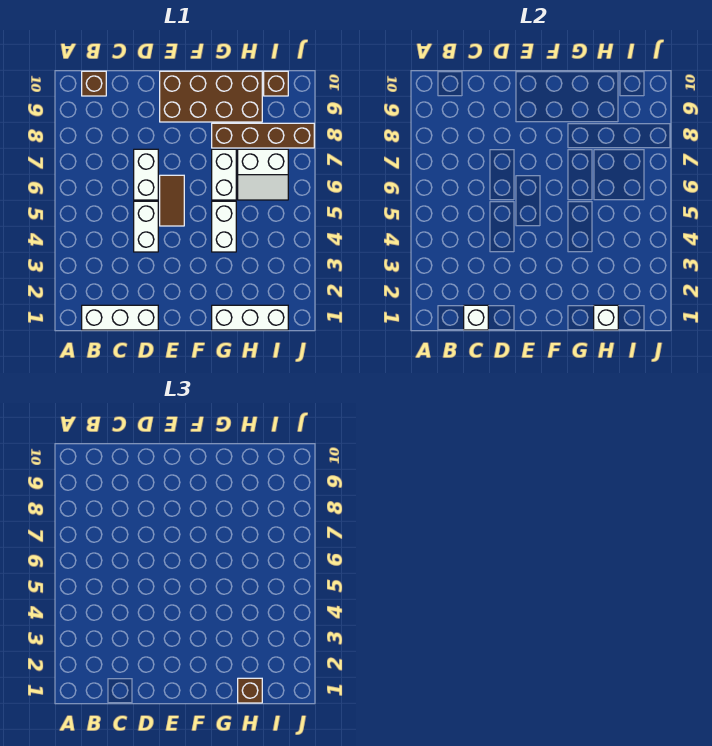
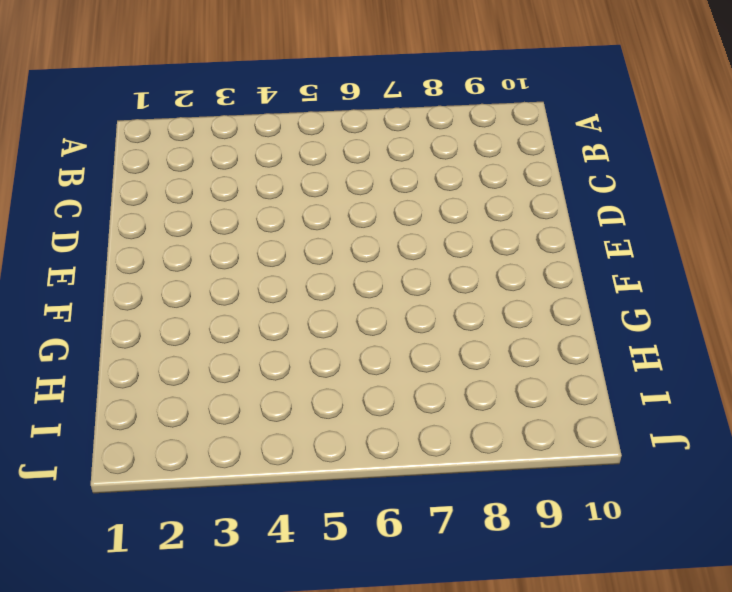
none -> white 1x3 brick [82,305,158,330]
none -> brown 1x1 brick [82,71,106,96]
none -> white 1x2 brick [134,201,158,252]

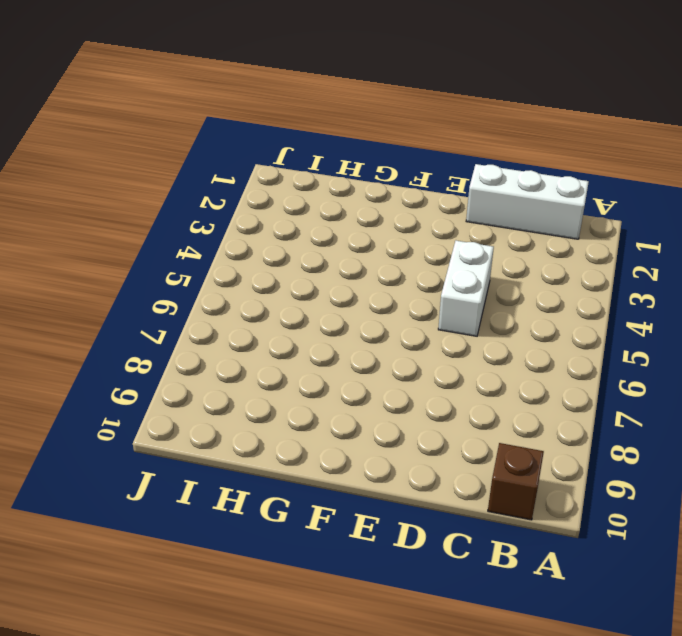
none -> white 1x2 brick [134,149,158,200]
none -> brown 1x2 tile [160,175,184,226]
none -> brown 2x4 brick [160,71,262,122]

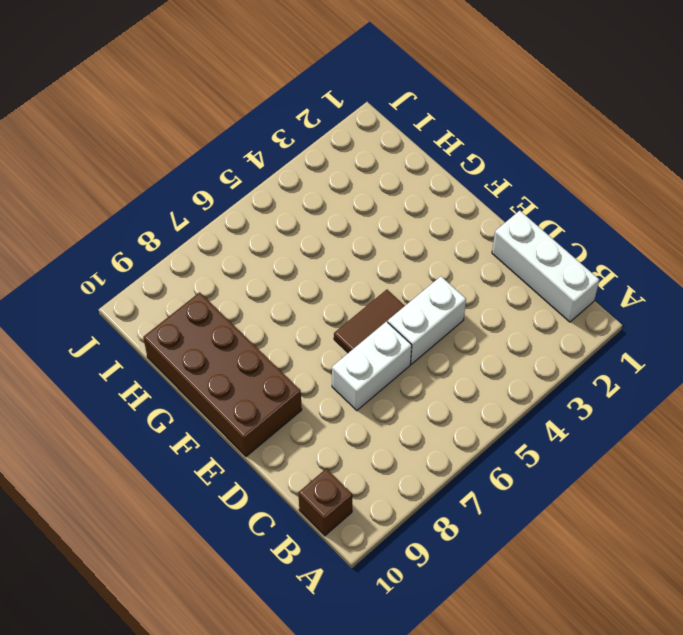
none -> white 1x3 brick [212,305,288,330]
none -> white 1x2 brick [212,201,236,252]
none -> white 1x2 brick [212,149,236,200]

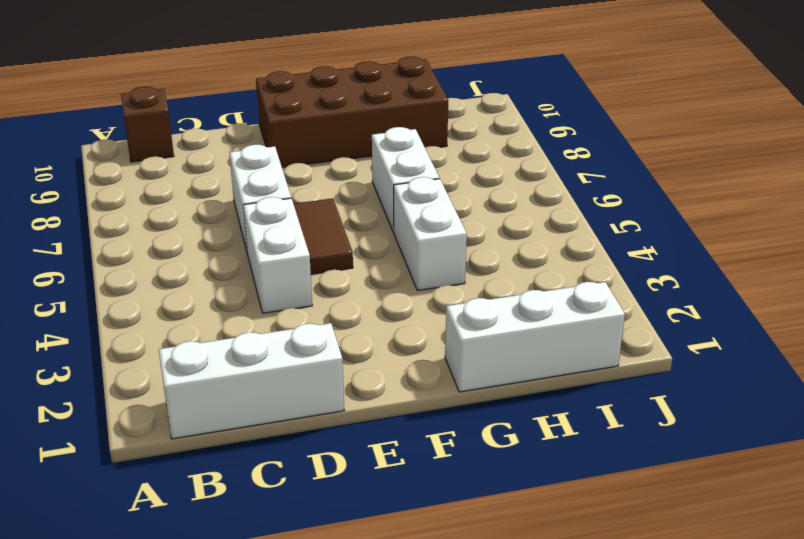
none -> brown 1x4 brick [212,123,314,148]
none -> white 2x2 slope [238,149,288,200]
none -> brown 1x1 brick [264,71,288,96]

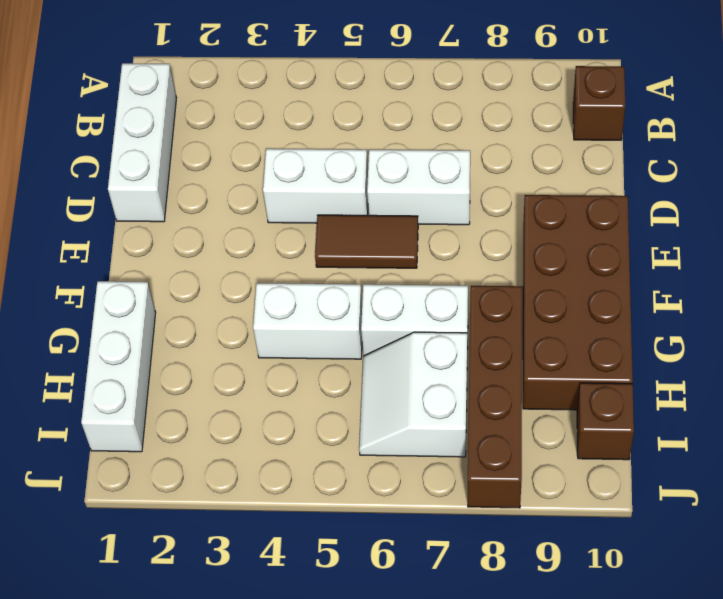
none -> white 1x1 brick [464,305,488,330]
none -> white 1x1 brick [594,305,618,330]
none -> brown 1x1 brick [238,678,262,703]

